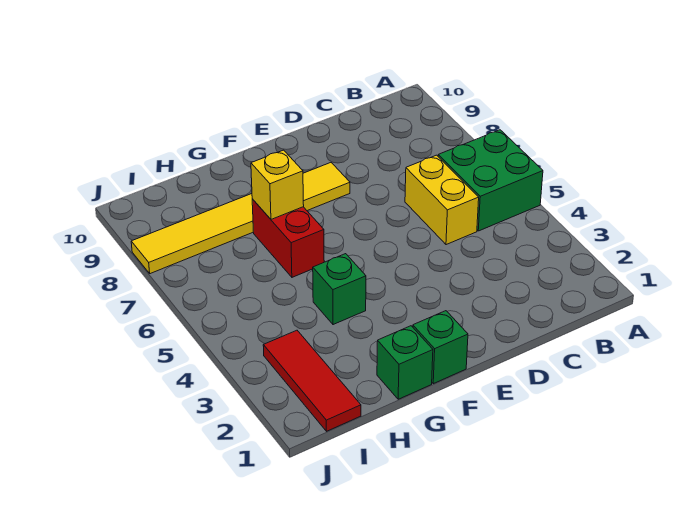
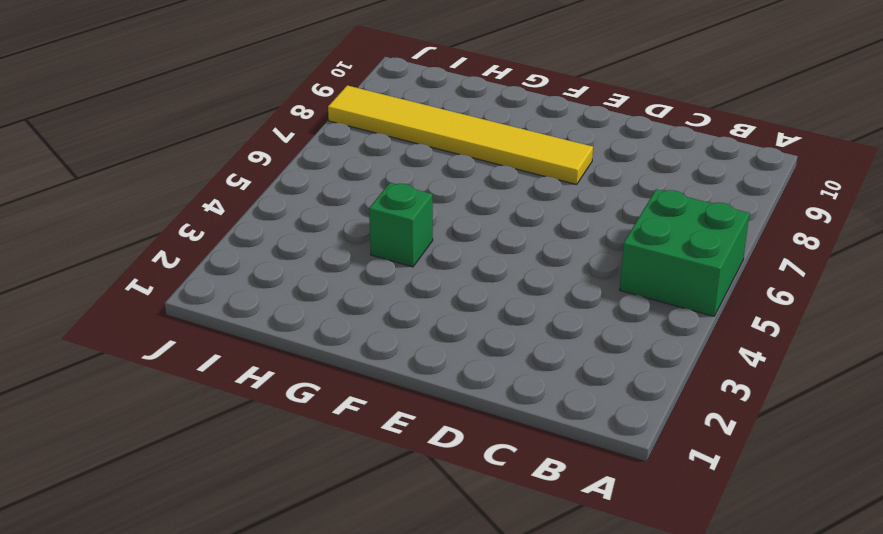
none -> yellow 1x2 brick [405,155,479,245]
none -> green 1x1 brick [413,311,468,384]

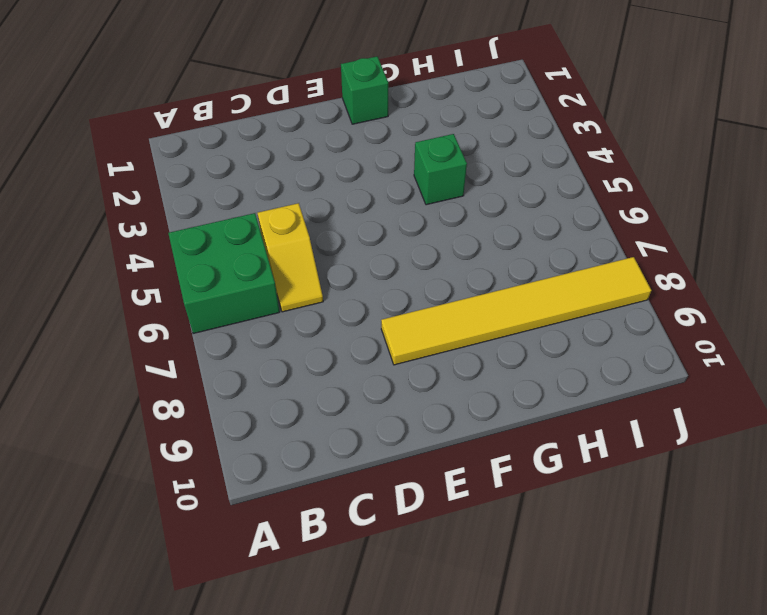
yellow 1x2 slope [257,203,323,312] -> yellow 1x2 brick [405,155,479,245]
none -> green 1x1 brick [377,326,433,399]
none -> red 1x2 brick [252,199,324,277]

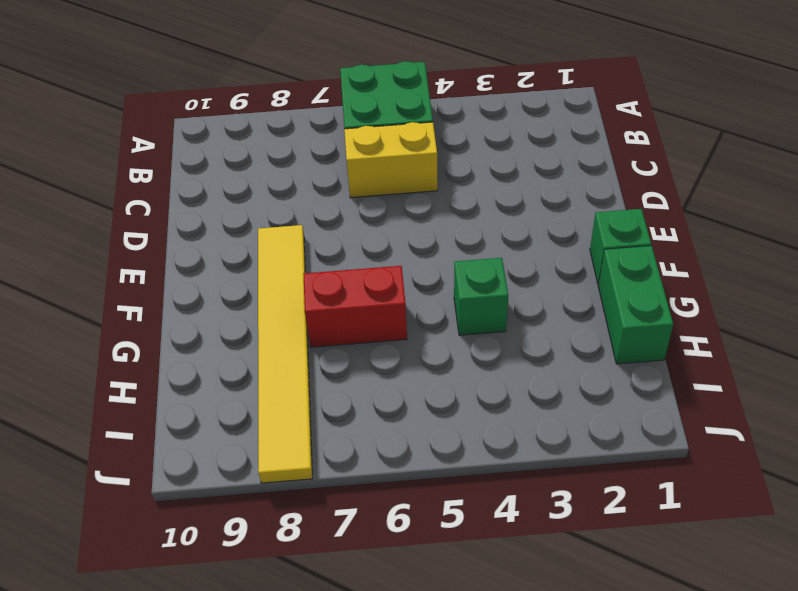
green 1x2 brick [598,246,673,364] -> green 1x1 brick [377,326,433,399]
none -> red 1x3 tile [263,330,361,431]
none -> yellow 1x1 brick [251,150,304,219]

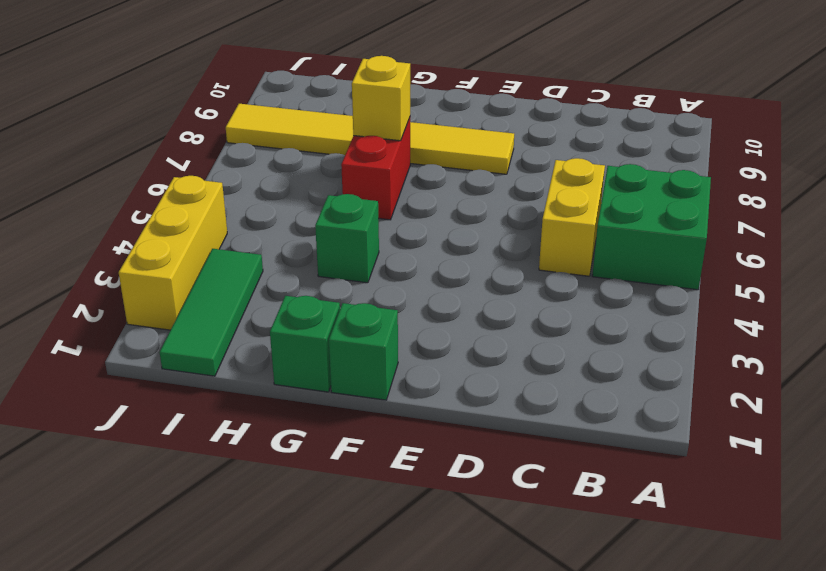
green 1x3 tile [160,249,263,376] -> red 1x3 tile [263,330,361,431]
yellow 1x3 brick [119,176,227,330] -> none

